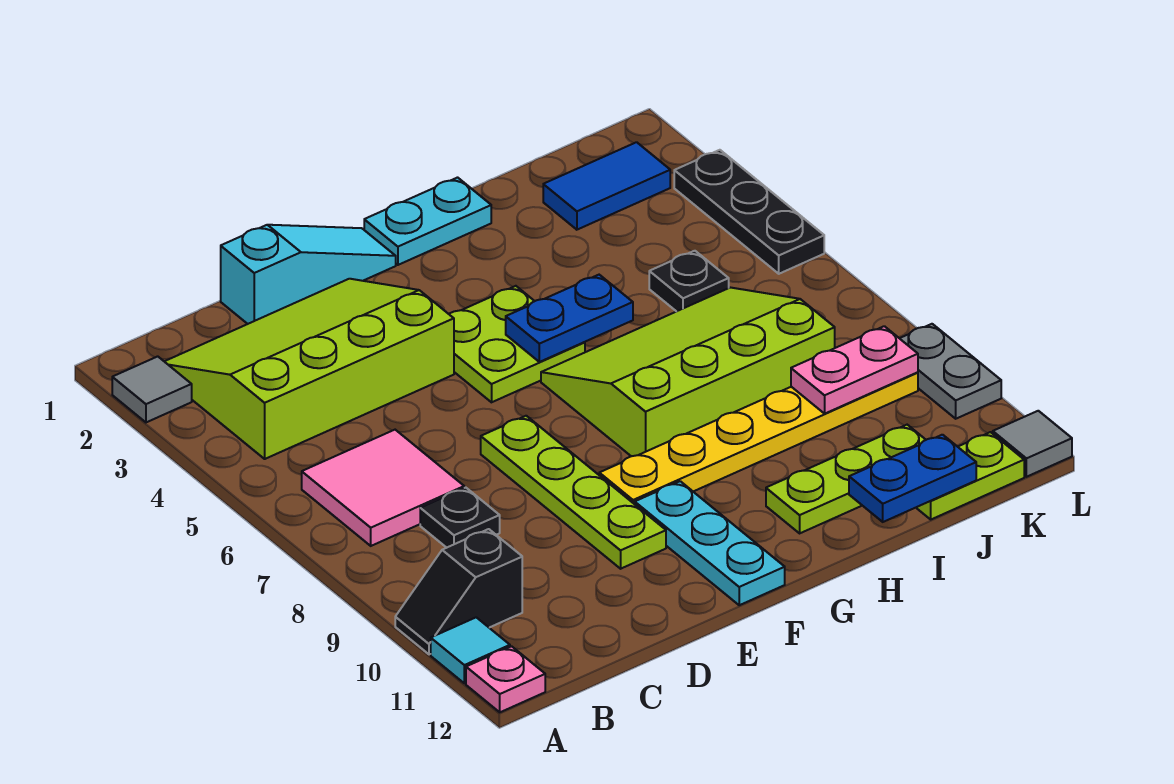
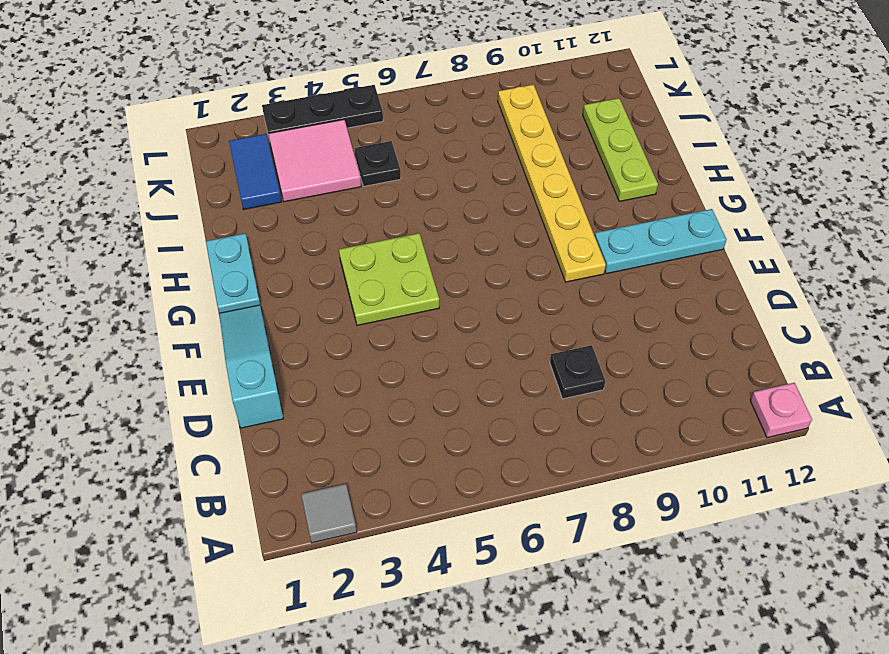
pink 2x2 tile [268,120,361,202] -> pink 2x2 tile moved to [302,430,464,546]
none -> black 1x2 slope [395,529,522,654]
none -> cyan 1x1 tile [431,617,510,683]
none -> lime 3x4 slope [164,279,454,459]

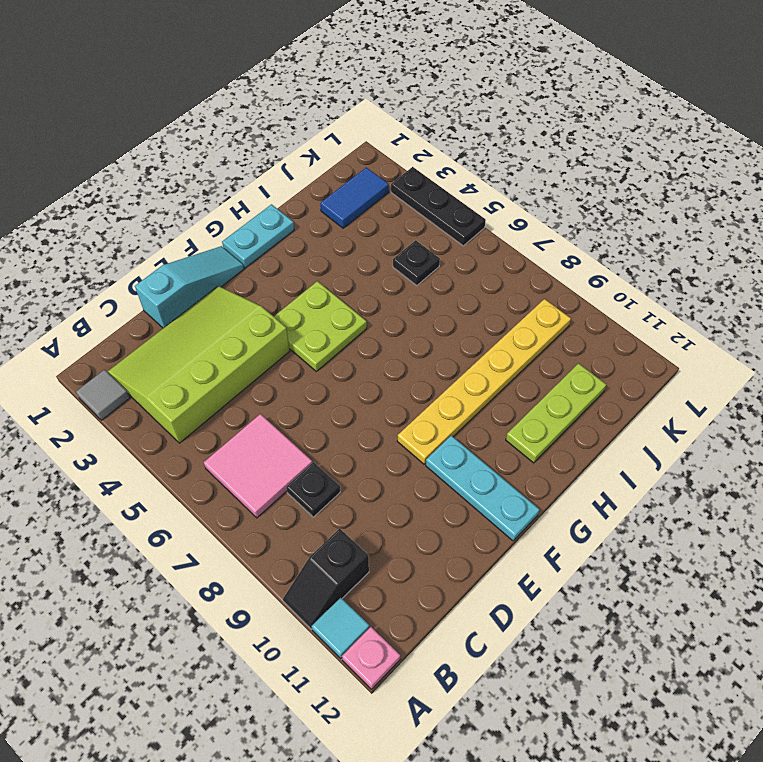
none -> lime 1x4 plate [481,416,666,569]
none -> lime 3x4 slope [541,288,835,456]
none -> lime 1x2 plate [916,432,1024,519]

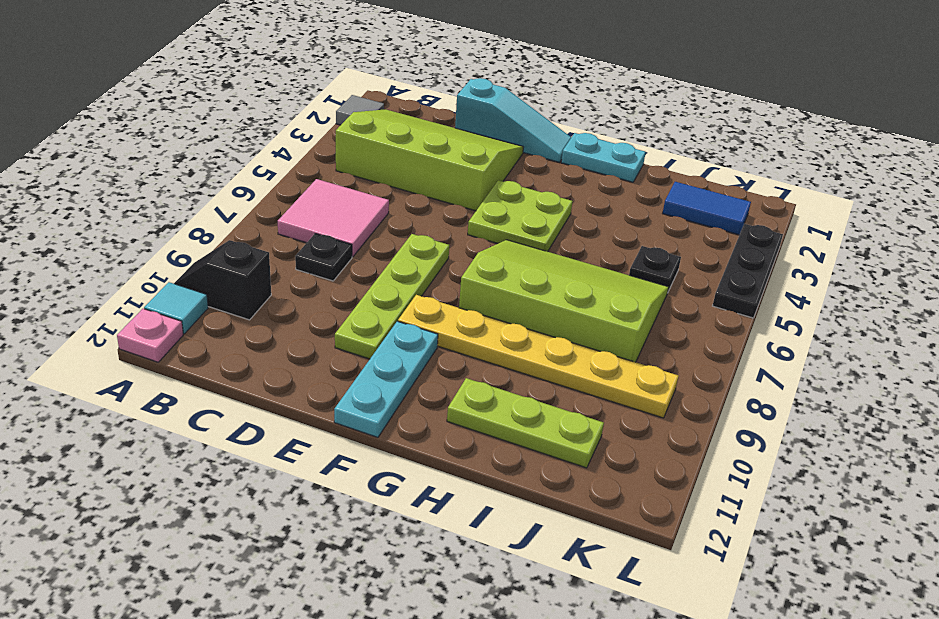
none -> lime 1x2 plate [916,432,1024,519]
none -> grey 1x2 plate [900,324,1001,419]
none -> grey 1x1 tile [993,411,1072,477]

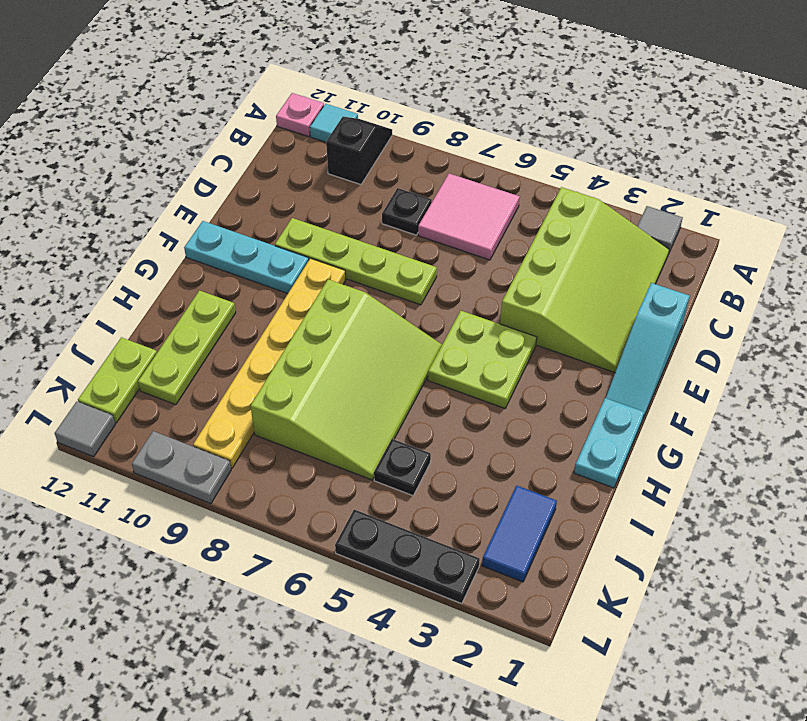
none -> blue 1x2 plate [506,275,633,362]
none -> blue 1x2 plate [849,435,976,522]
none -> pink 1x2 plate [791,326,918,414]

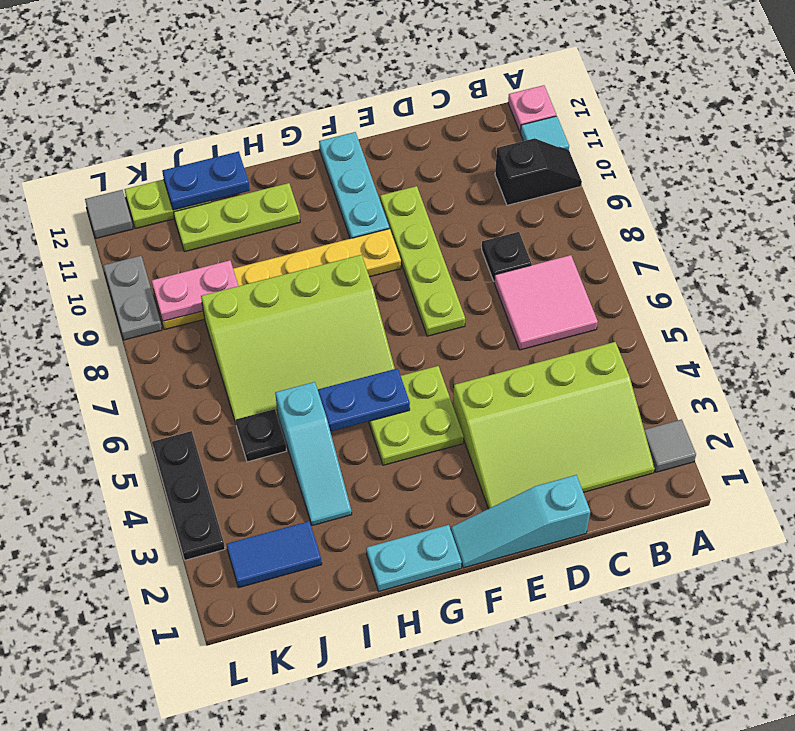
cyan 1x3 slope [275,382,352,526] -> none

